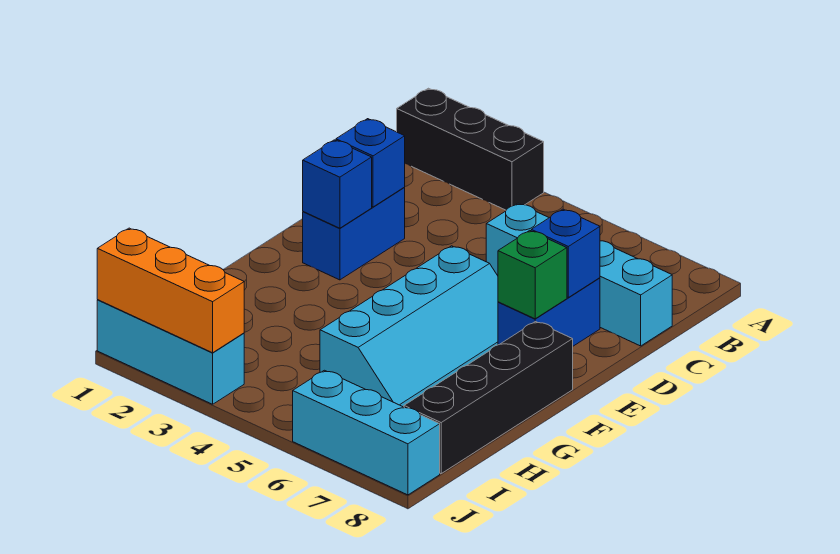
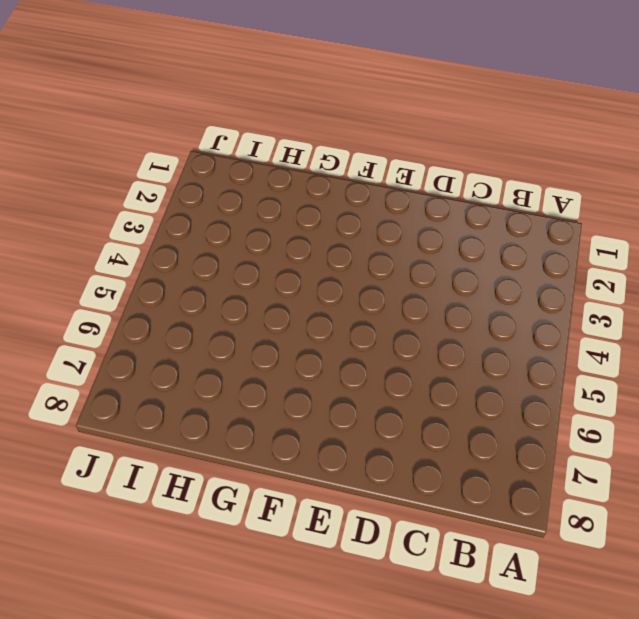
none -> black 1x3 brick [397,88,544,210]
none -> cyan 1x4 brick [486,203,672,346]
none -> blue 1x2 brick [303,188,405,280]

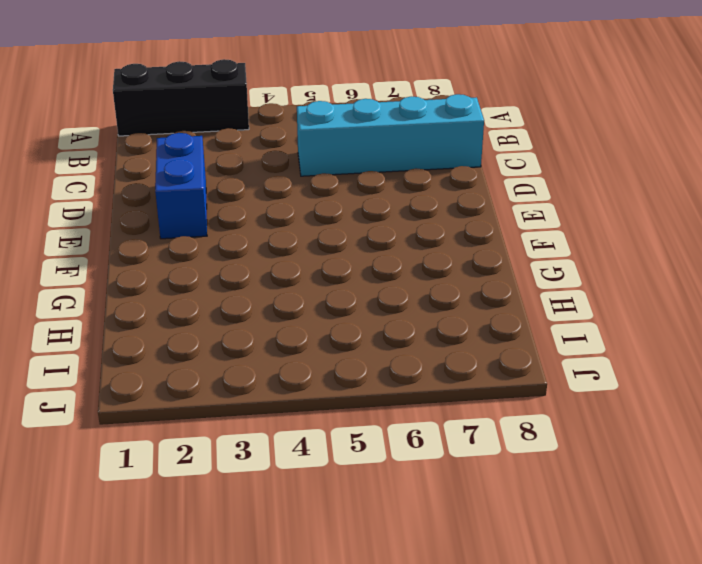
none -> blue 1x2 brick [498,278,600,346]
none -> cyan 2x4 slope [320,246,498,407]
none -> black 1x4 brick [404,321,573,474]

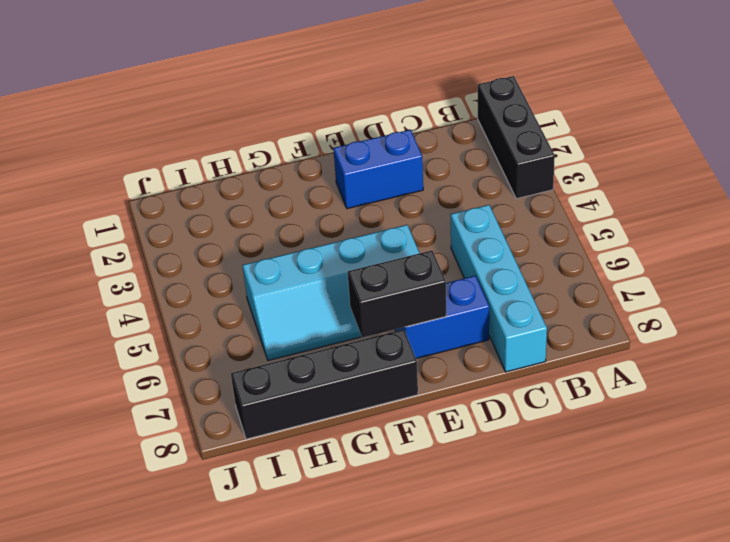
black 1x2 brick [348,251,446,338] -> green 1x1 brick [498,230,567,319]
none -> cyan 1x3 brick [97,300,244,404]
none -> cyan 1x3 brick [293,370,440,495]
none -> blue 1x1 brick [336,119,405,207]

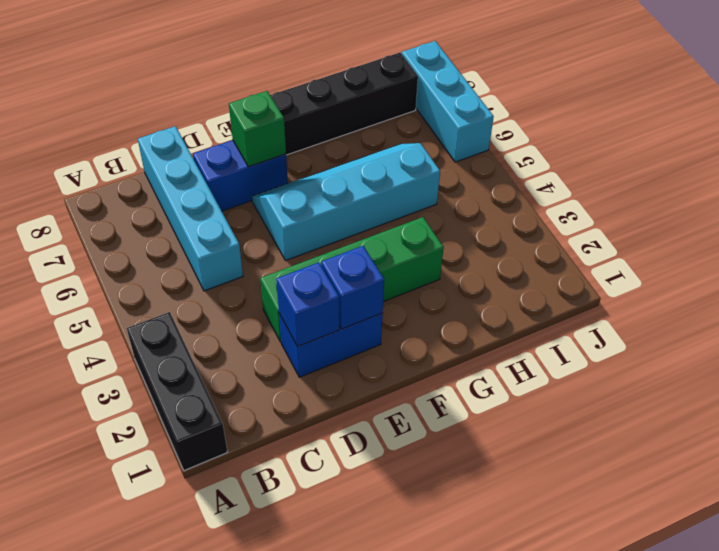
green 1x4 brick [260,217,444,342] -> none
none -> cyan 1x3 brick [97,300,244,404]
none -> blue 1x1 brick [531,209,600,297]
none -> orange 1x3 brick [97,228,244,353]

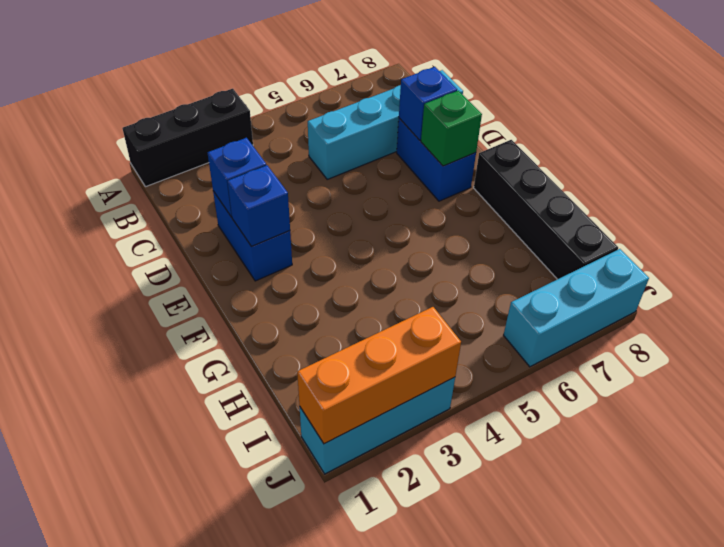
none -> cyan 2x4 slope [320,246,498,407]

